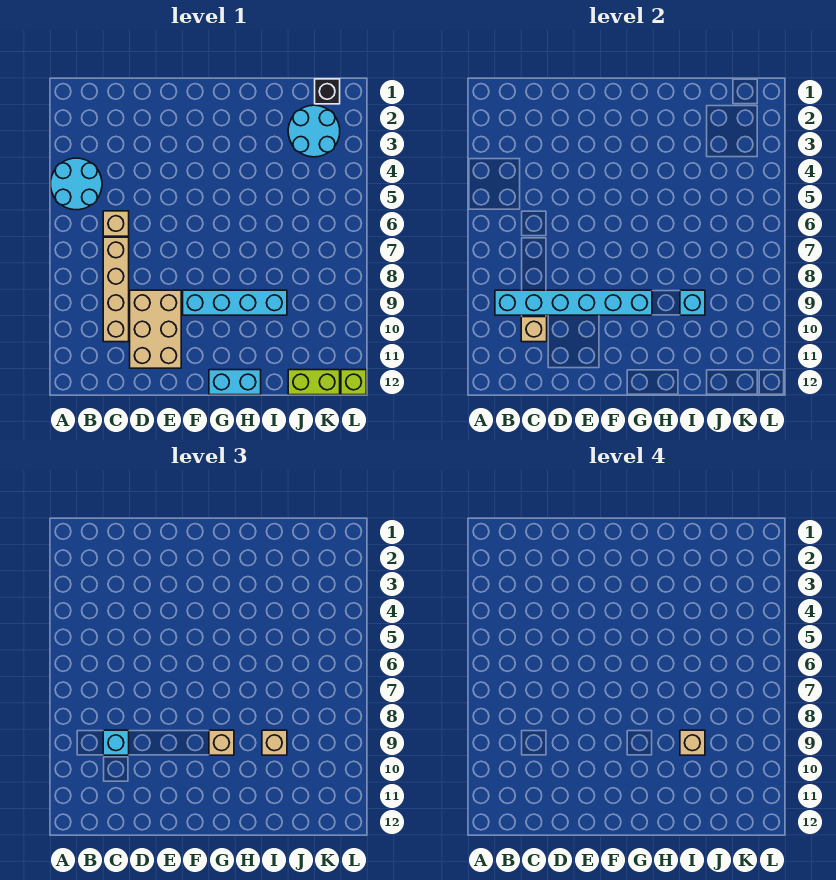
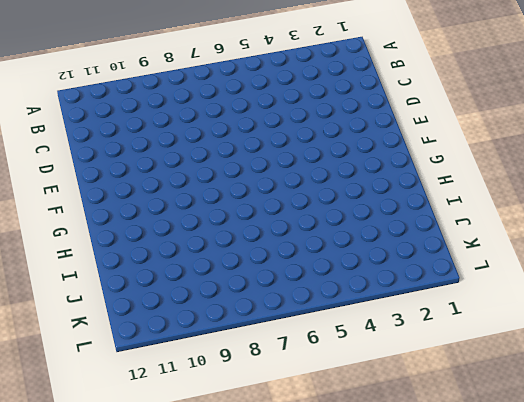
none -> cyan 2x2 round brick [51,158,102,210]
none -> tan 1x1 brick [103,211,129,236]
none -> tan 1x4 brick [103,237,129,342]

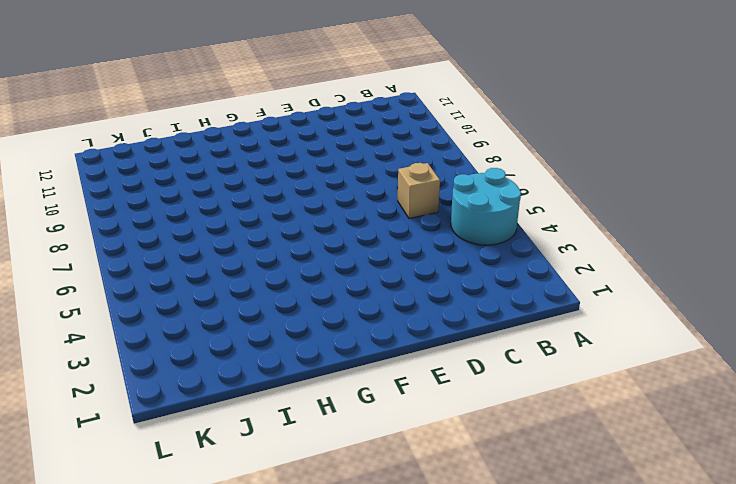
none -> tan 1x4 brick [103,237,129,342]
none -> tan 2x3 brick [130,290,181,368]
none -> cyan 1x4 brick [183,290,287,315]

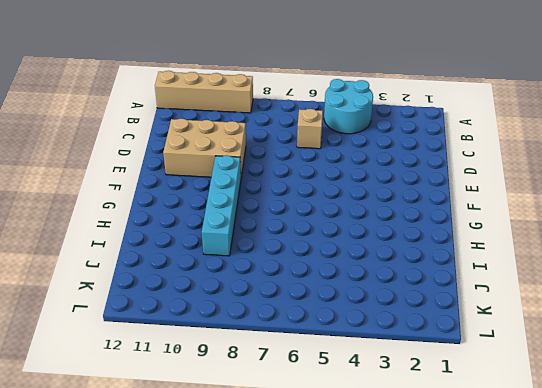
tan 1x4 brick [155,71,253,113] -> tan 1x4 brick moved to [103,237,129,342]
none -> cyan 1x2 brick [209,370,261,395]
none -> cyan 2x2 round brick [288,105,340,157]
none -> lime 1x2 brick [288,370,340,395]

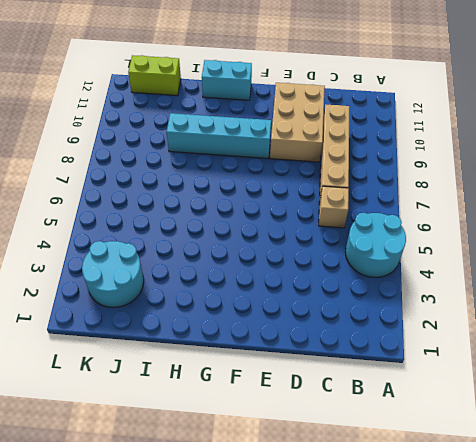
none -> black 1x1 brick [315,79,340,104]
none -> lime 1x1 brick [341,370,366,395]
none -> cyan 1x6 brick [495,290,652,315]

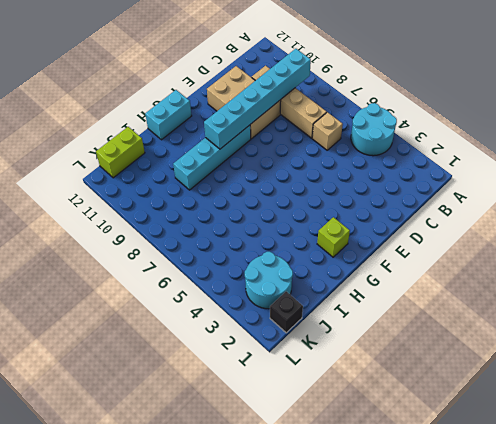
lime 1x1 brick [317,217,350,257] -> lime 1x1 brick moved to [341,370,366,395]
none -> tan 1x1 brick [521,317,547,342]
none -> cyan 1x1 brick [680,290,705,315]
none -> cyan 1x1 brick [103,730,129,755]

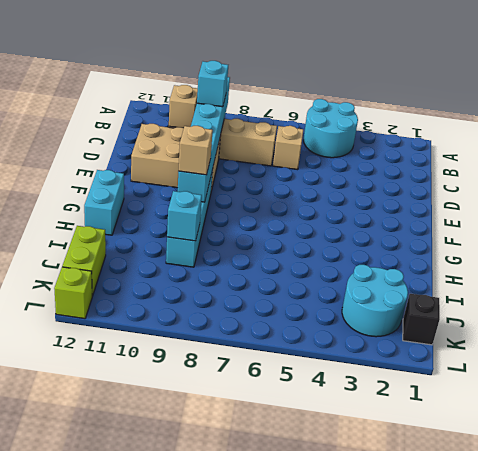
none -> tan 1x1 brick [262,730,287,755]
none -> tan 1x1 brick [680,730,705,755]

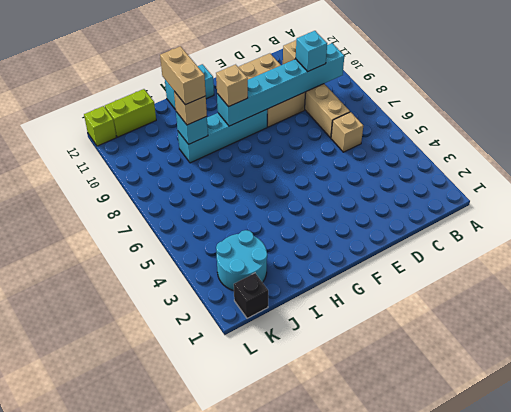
tan 1x2 brick [160,46,206,105] -> tan 1x1 brick [680,730,705,755]
none -> cyan 2x2 round brick [51,158,102,210]

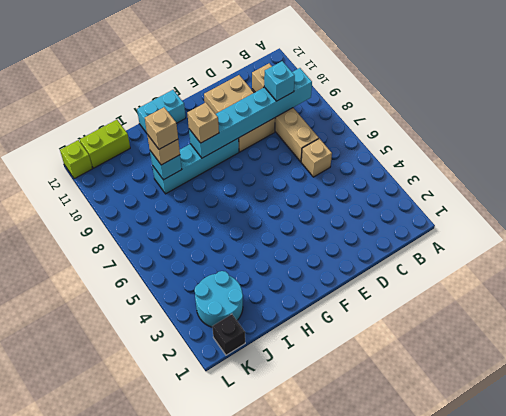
none -> cyan 2x2 round brick [51,158,102,210]

